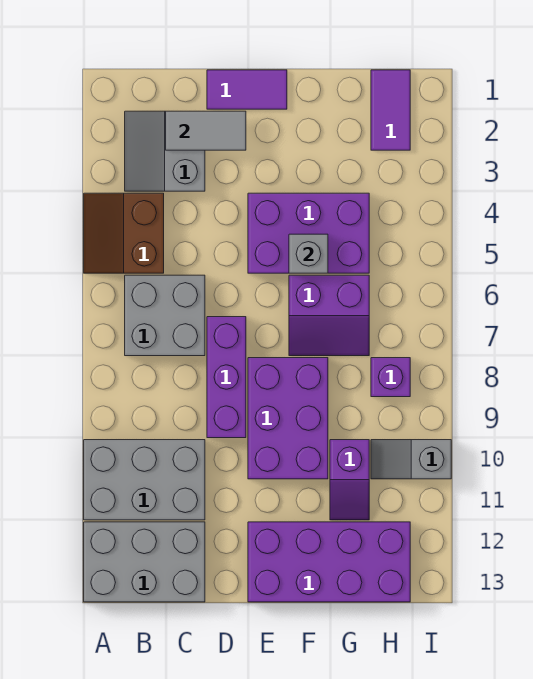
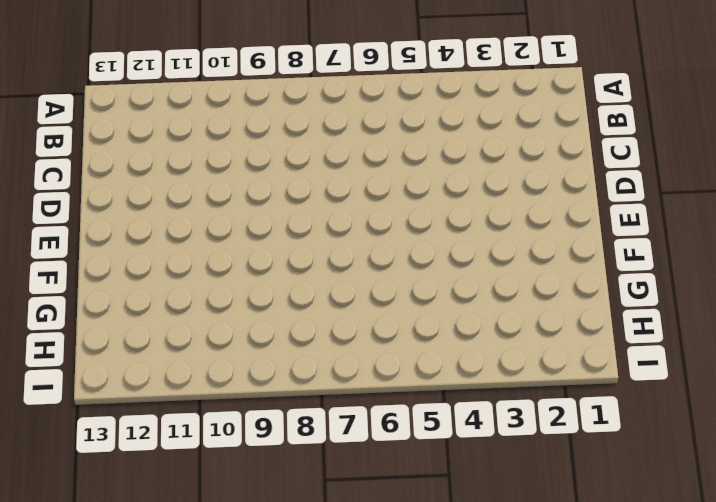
none -> brown 2x2 slope [84,193,164,273]
none -> grey 2x3 brick [84,440,205,520]
none -> grey 2x3 brick [84,522,205,602]

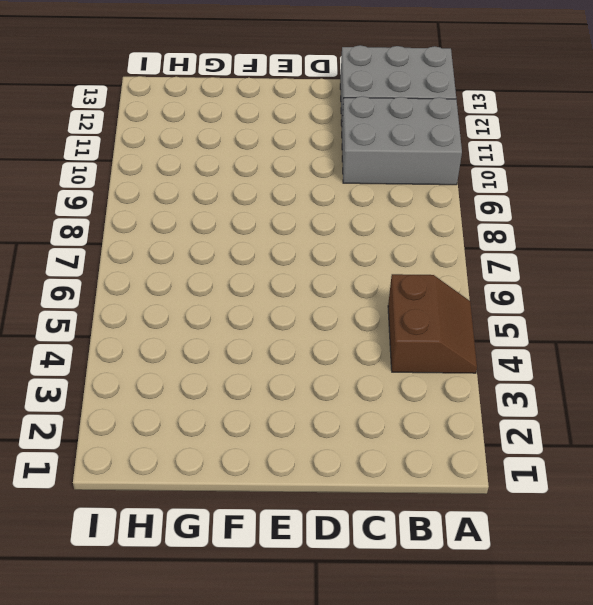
none -> grey 2x2 slope [125,111,205,191]
none -> grey 2x2 brick [125,275,205,356]
none -> purple 1x2 tile [207,70,287,109]

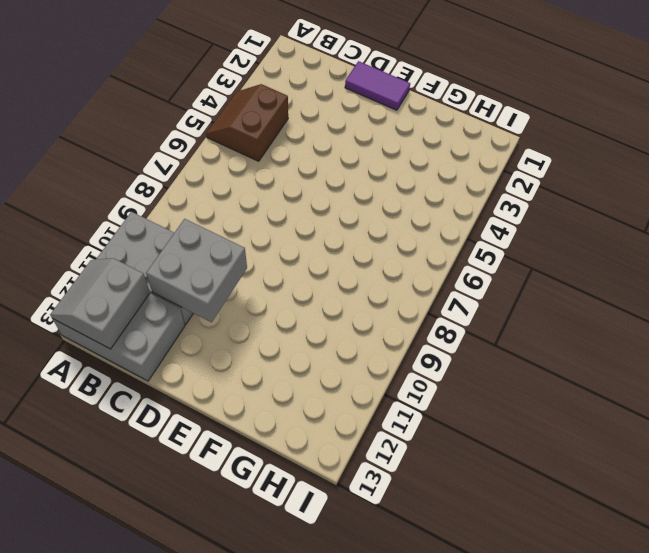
grey 2x2 slope [50,258,150,349] -> grey 2x2 slope moved to [125,111,205,191]
grey 2x2 brick [146,219,247,322] -> grey 2x2 brick moved to [125,275,205,356]
none -> purple 1x3 brick [207,317,246,438]
none -> purple 2x3 brick [248,193,369,273]
none -> purple 2x3 brick [248,358,328,479]

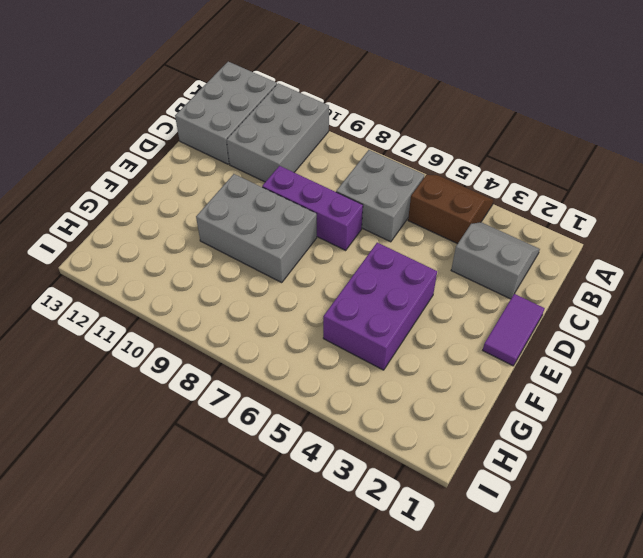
grey 2x3 brick [196,174,317,282] -> purple 2x3 brick [248,358,328,479]
none -> purple 2x4 brick [248,522,410,602]
none -> purple 2x2 slope [289,275,369,356]
none -> purple 1x2 slope [330,440,369,520]

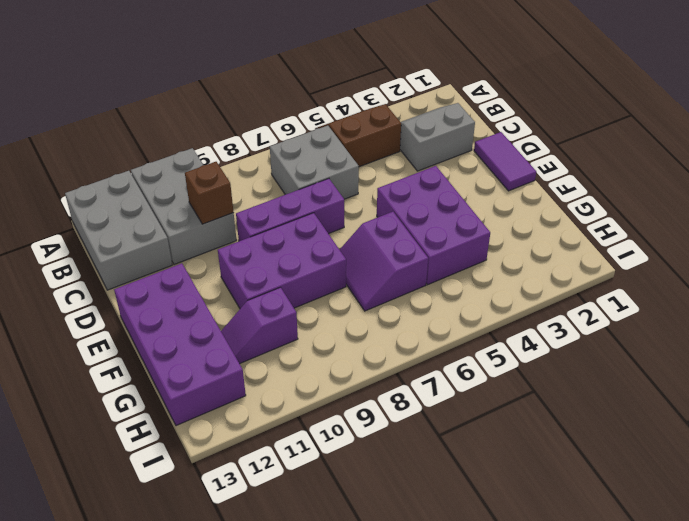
brown 1x1 brick [185,162,234,224] -> none
none -> purple 1x2 tile [371,70,410,150]
none -> purple 1x1 brick [371,358,410,397]
none -> grey 1x2 slope [371,440,451,479]

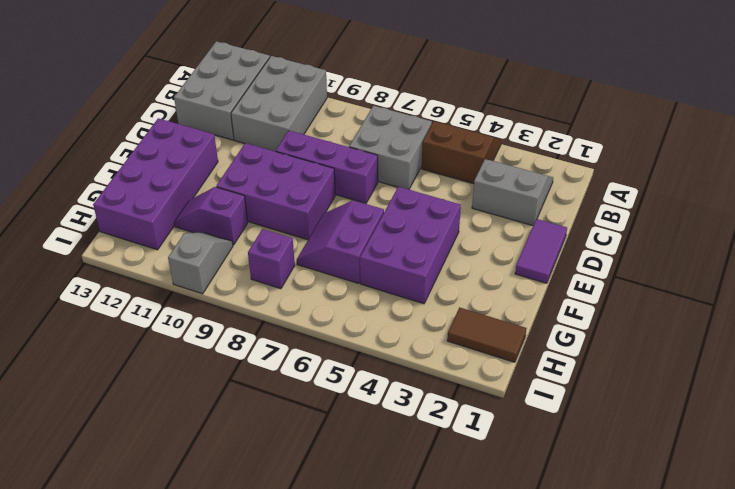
brown 1x2 tile [447,307,526,362] -> purple 1x2 tile [371,70,410,150]
none -> grey 1x2 tile [166,111,246,150]
none -> grey 1x1 brick [289,234,328,273]

